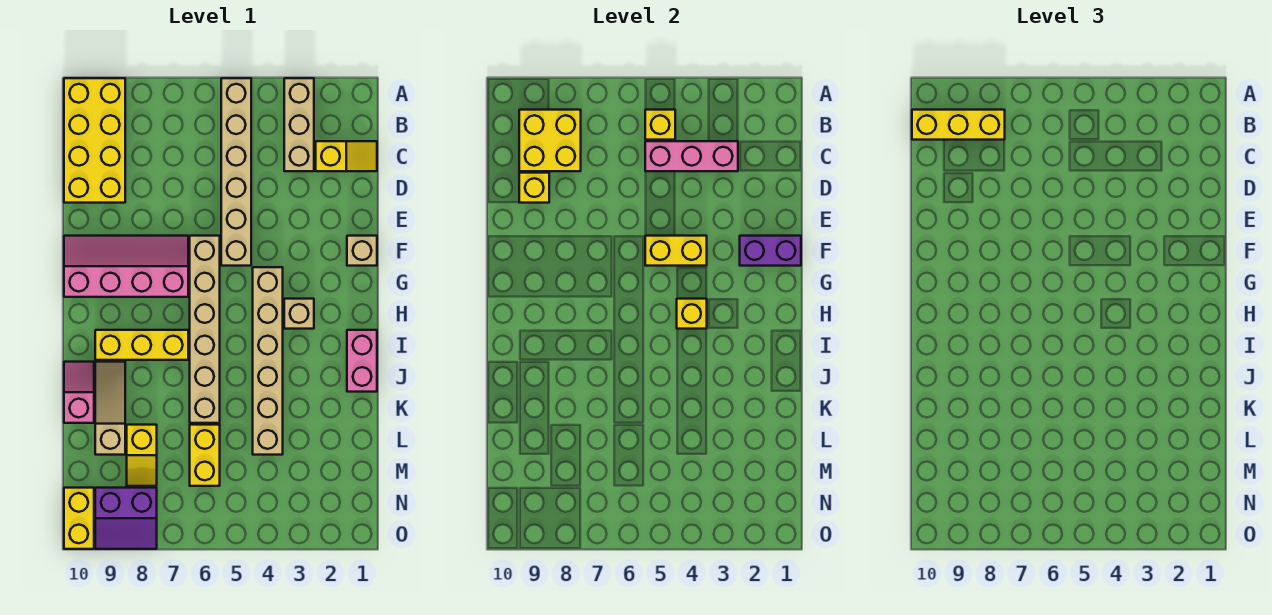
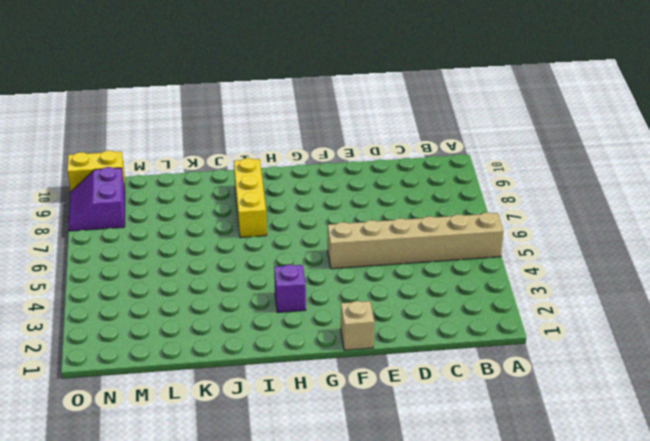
purple 1x1 brick [274,265,306,313] -> tan 1x1 brick [284,299,314,329]
none -> tan 1x3 brick [284,78,314,171]
none -> yellow 2x4 brick [64,78,125,203]
none -> yellow 1x2 slope [316,141,377,171]

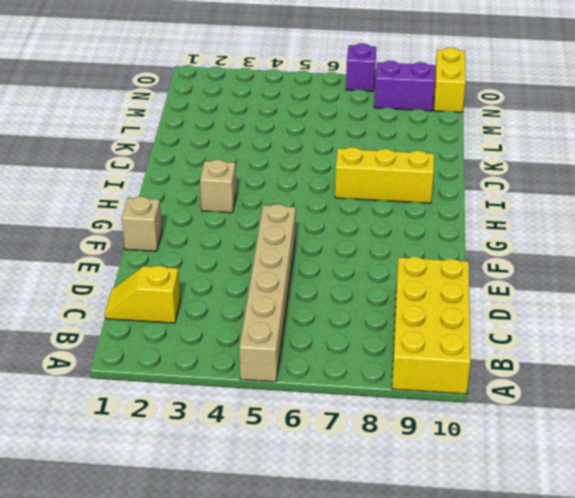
purple 1x1 brick [346,43,376,91] -> none
none -> tan 1x3 brick [284,78,314,171]
none -> tan 1x6 brick [190,236,220,423]
none -> pink 2x4 slope [64,236,188,297]

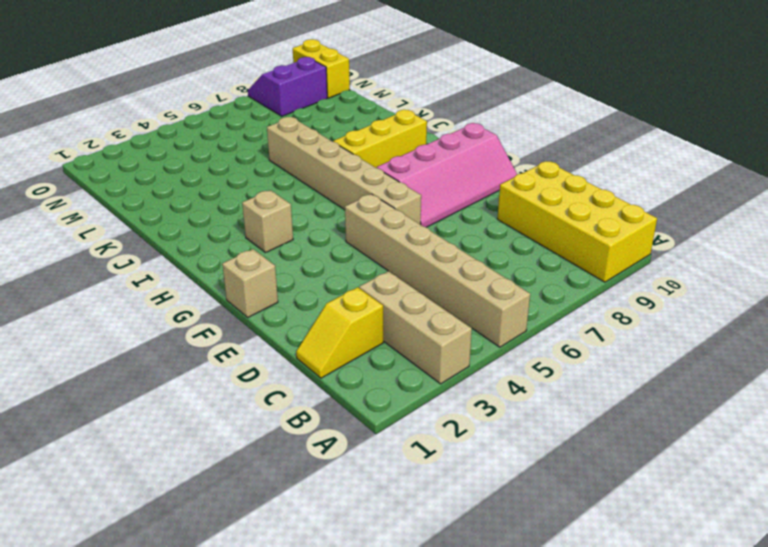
none -> tan 1x6 brick [253,267,283,455]
none -> pink 1x2 brick [347,330,377,392]
none -> tan 1x3 slope [95,362,125,455]

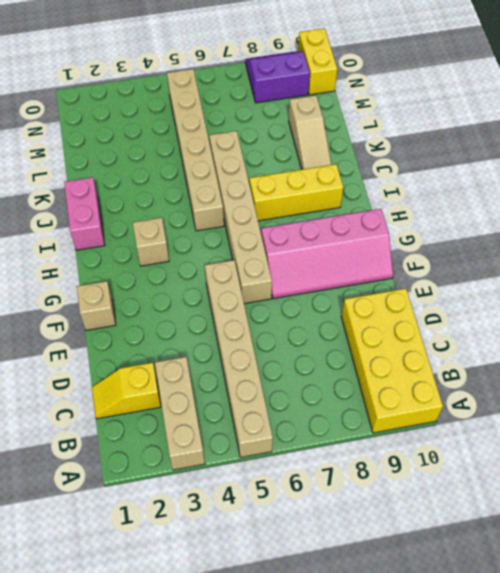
tan 1x6 brick [167,69,224,231] -> tan 1x6 brick moved to [253,267,283,455]
none -> pink 1x2 slope [64,362,94,423]
none -> yellow 1x2 brick [190,425,220,486]
none -> yellow 1x2 slope [127,425,157,486]

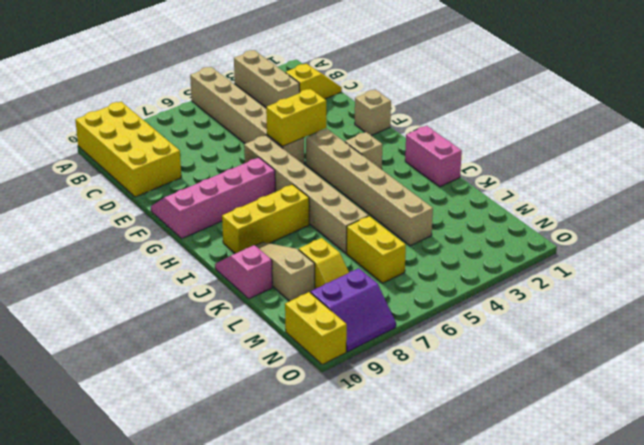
none -> yellow 1x1 brick [645,110,675,140]
none -> yellow 2x2 brick [519,110,581,171]
none -> pink 1x3 brick [645,141,738,171]

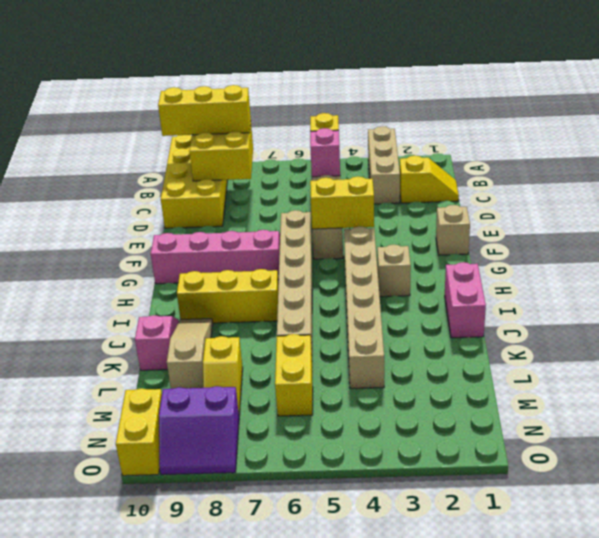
pink 1x1 brick [310,128,340,177] -> pink 1x3 brick [645,141,738,171]
none -> yellow 1x1 brick [519,173,549,203]
none -> purple 1x2 brick [740,236,801,266]
none -> yellow 1x1 brick [677,299,707,329]

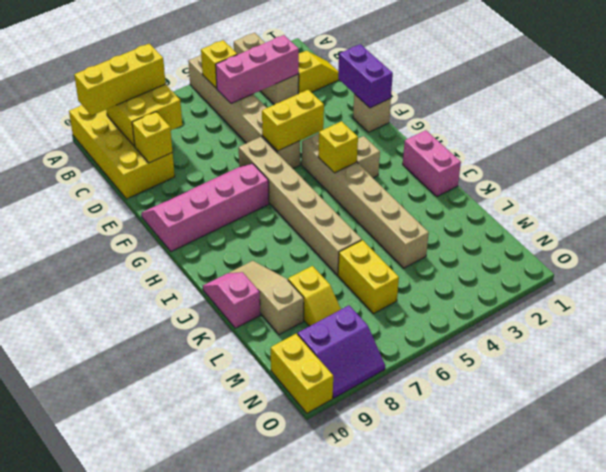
purple 1x2 brick [338,44,393,108] -> purple 1x2 brick turned to [740,236,801,266]
none -> yellow 1x3 brick [95,330,188,360]

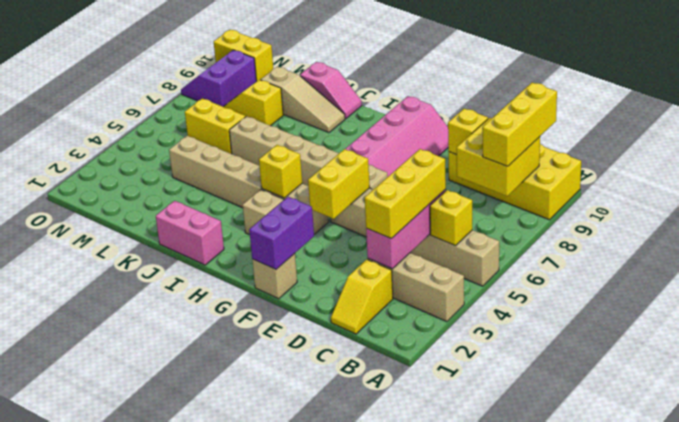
yellow 1x3 brick [365,149,446,239] -> yellow 1x3 brick moved to [95,330,188,360]

